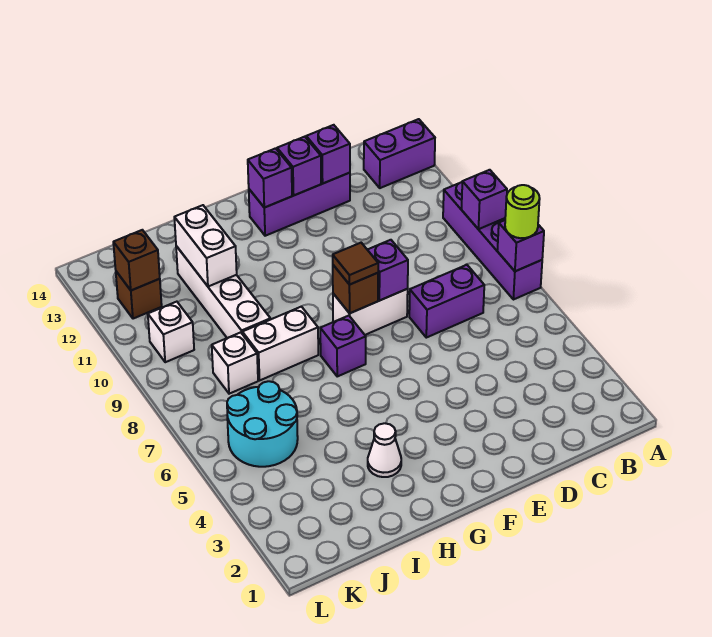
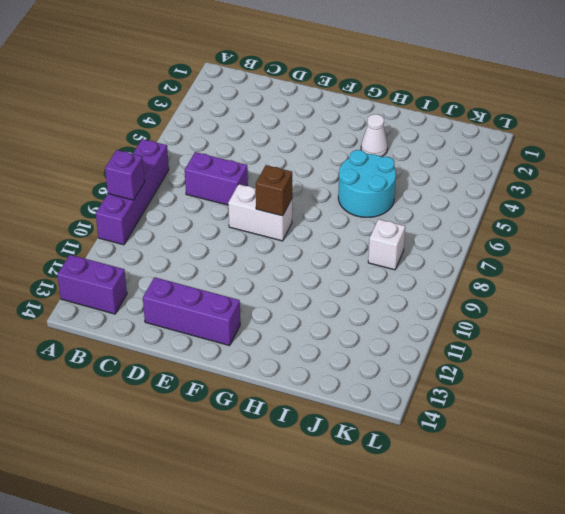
cyan 2x2 round brick [338,150,396,217] -> cyan 2x2 round brick moved to [227,381,298,467]
none -> purple 1x1 brick [320,316,366,376]
none -> white 1x2 brick [242,307,318,380]
none -> white 1x4 brick [176,246,271,338]

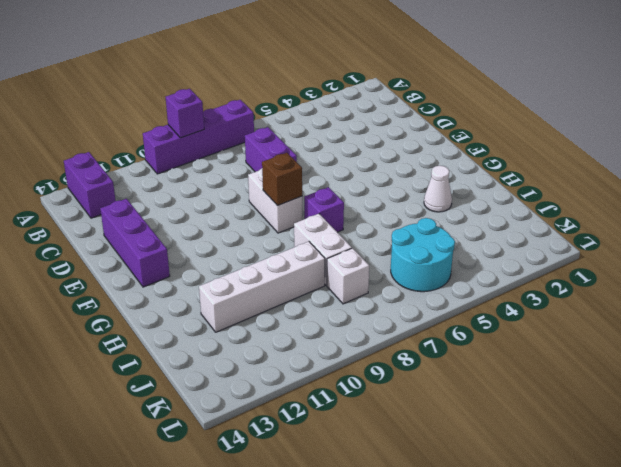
none -> white 1x1 brick [148,302,194,362]
none -> brown 1x1 brick [116,272,162,319]
none -> purple 1x1 brick [497,220,544,271]

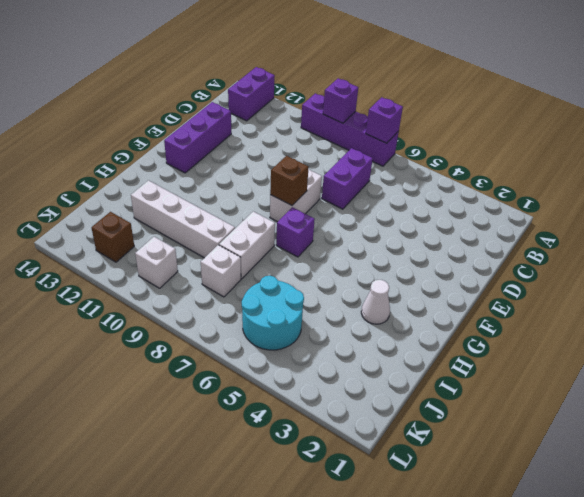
none -> purple 1x1 brick [306,125,350,184]
none -> purple 1x1 brick [368,240,408,300]
none -> purple 1x1 brick [277,137,321,195]

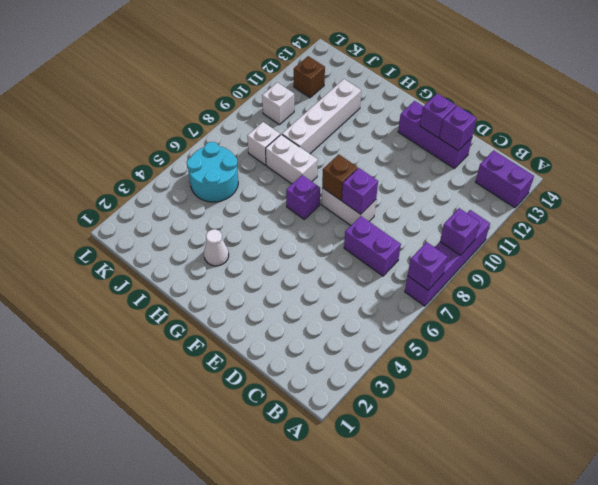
none -> purple 1x1 brick [248,148,292,208]
none -> white 1x2 brick [174,205,237,287]
none -> brown 1x1 brick [113,230,160,290]

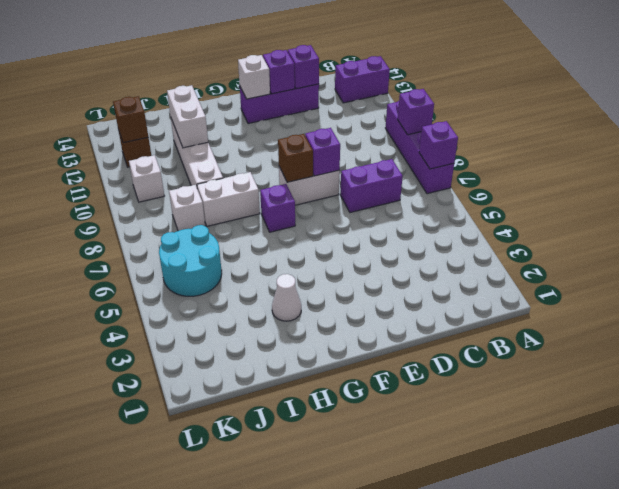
white 1x1 brick [238,55,270,99] -> purple 1x1 brick [248,148,292,208]
none -> lime 1x1 round brick [505,185,540,238]
none -> brown 1x1 tile [333,243,378,285]

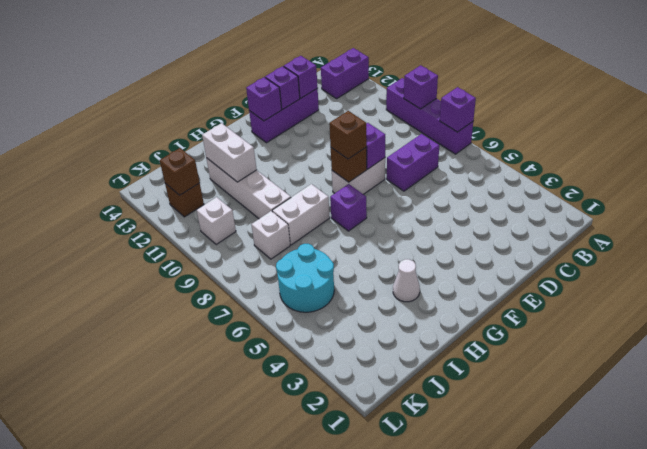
brown 1x1 brick [329,111,367,159] -> brown 1x1 tile [333,243,378,285]
none -> lime 1x1 round brick [505,185,540,238]

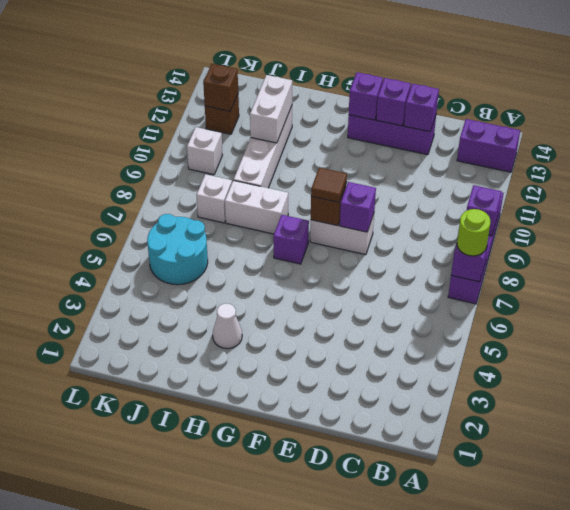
none -> purple 1x2 brick [409,265,484,338]

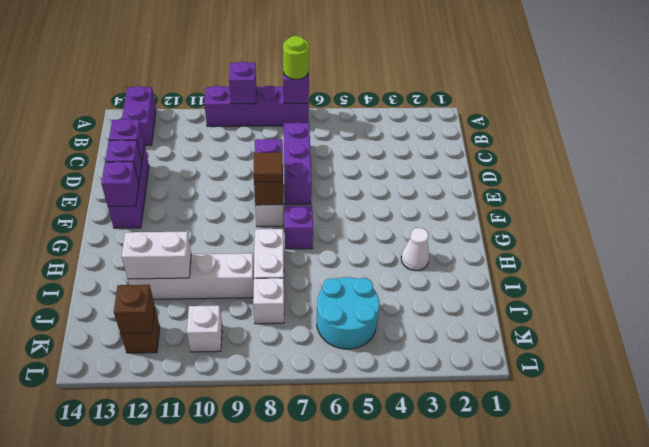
purple 1x3 brick [284,122,311,204] -> purple 1x2 brick [409,265,484,338]

